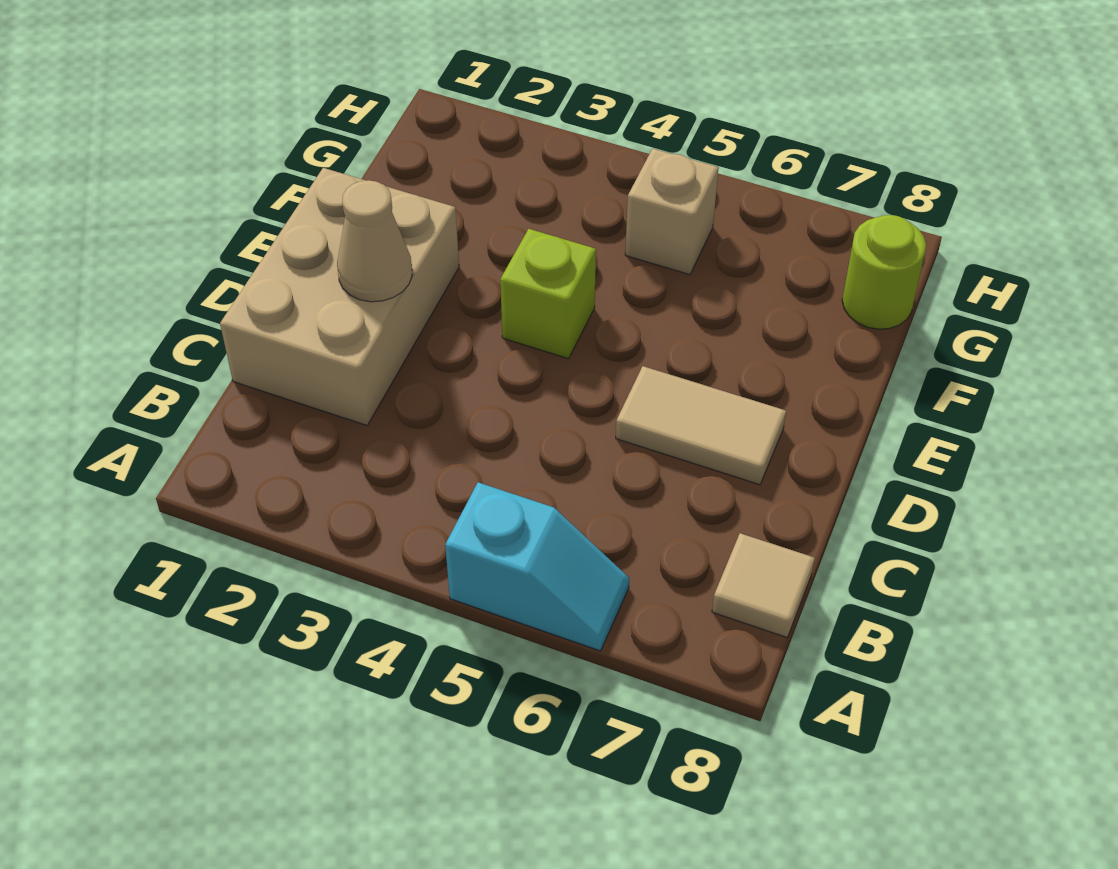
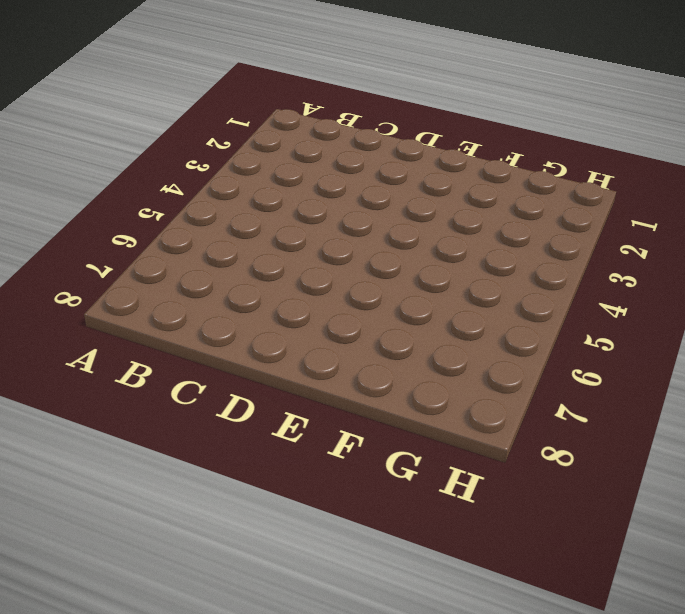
none -> cyan 1x2 slope [445,482,629,651]
none -> tan 1x1 tile [712,533,815,637]

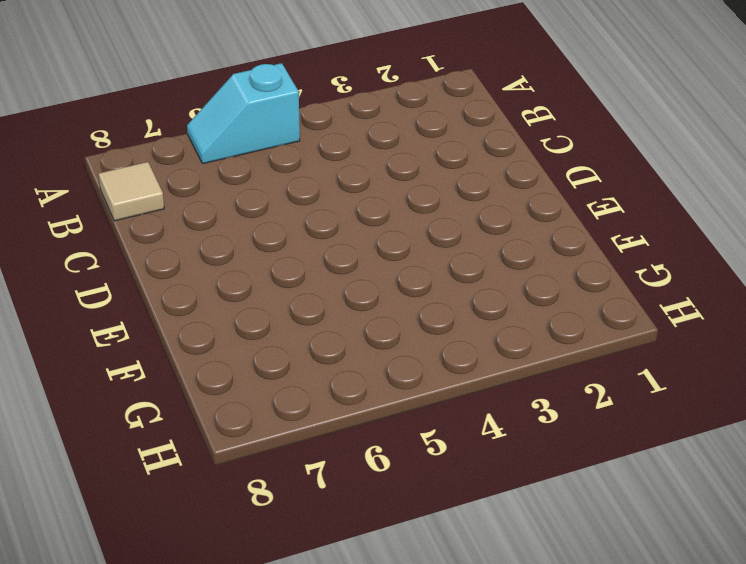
none -> tan 2x3 brick [220,168,459,425]
none -> tan 1x2 tile [616,366,786,485]

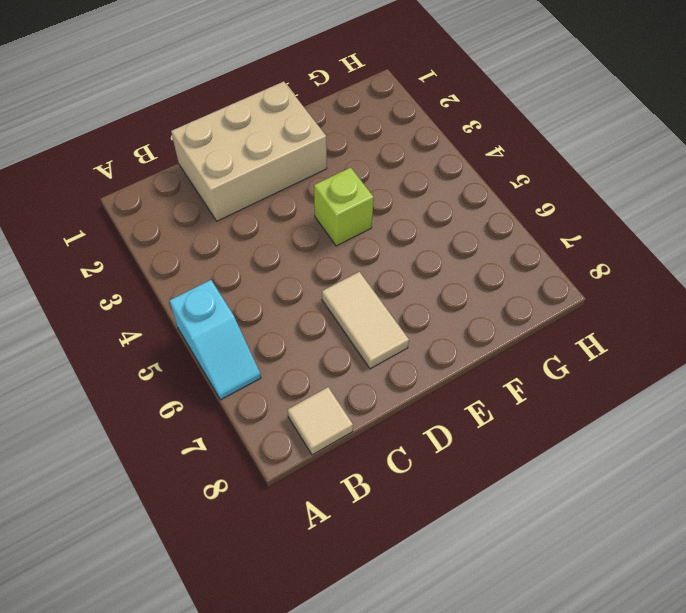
none -> tan 1x1 brick [625,149,719,275]
none -> lime 1x1 round brick [842,215,926,329]

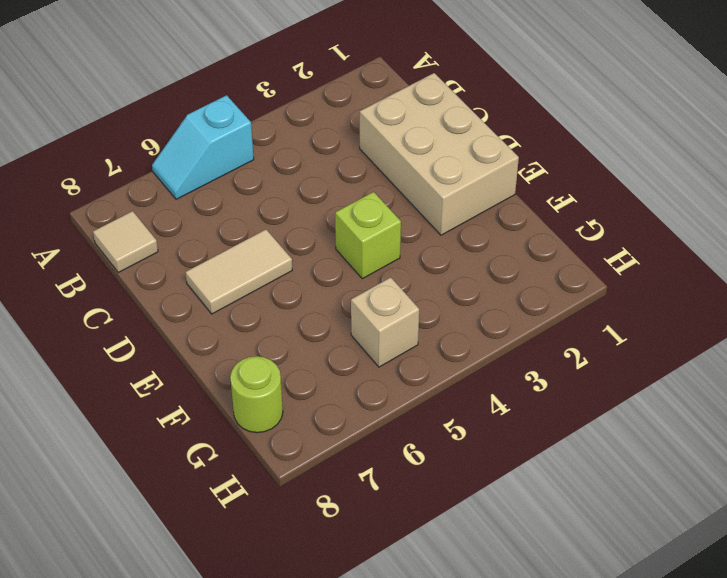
none -> tan 1x1 cone [337,180,412,302]

